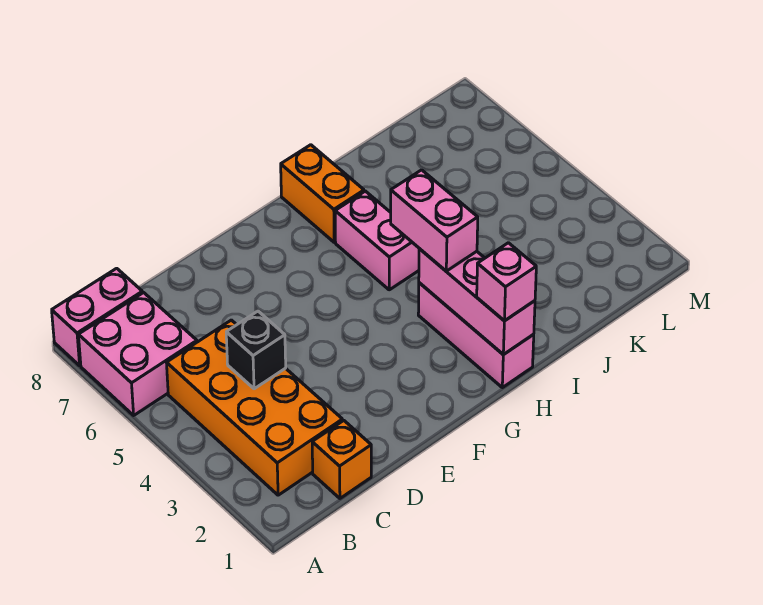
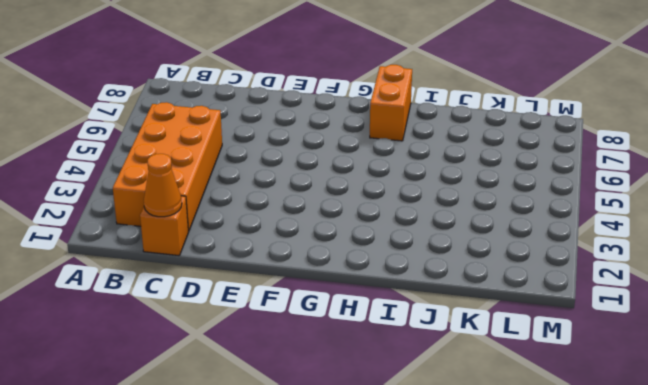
orange 1x1 cone [144,154,182,217] -> none
none -> pink 2x2 brick [78,293,197,415]
none -> pink 1x2 brick [52,268,142,366]

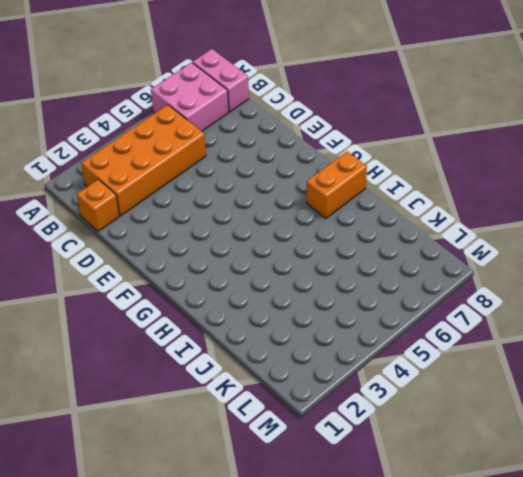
none -> pink 1x3 brick [418,283,534,388]
none -> pink 1x2 brick [335,191,419,290]

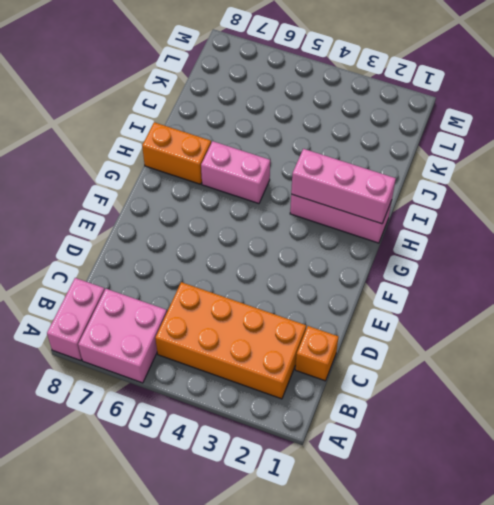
none -> black 1x1 brick [226,311,286,389]
none -> pink 1x1 brick [477,243,536,321]

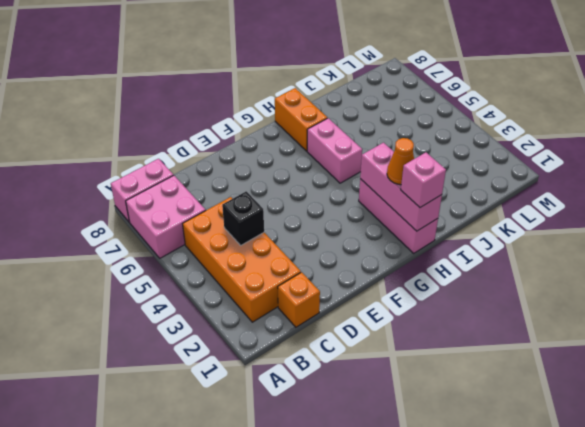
orange 1x1 cone [387,138,414,185] -> none
none -> pink 1x2 brick [391,170,478,271]

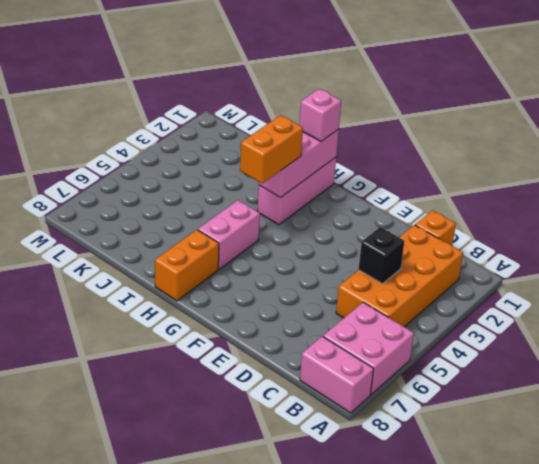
orange 1x2 brick [240,115,303,183] -> pink 1x2 brick [391,170,478,271]

